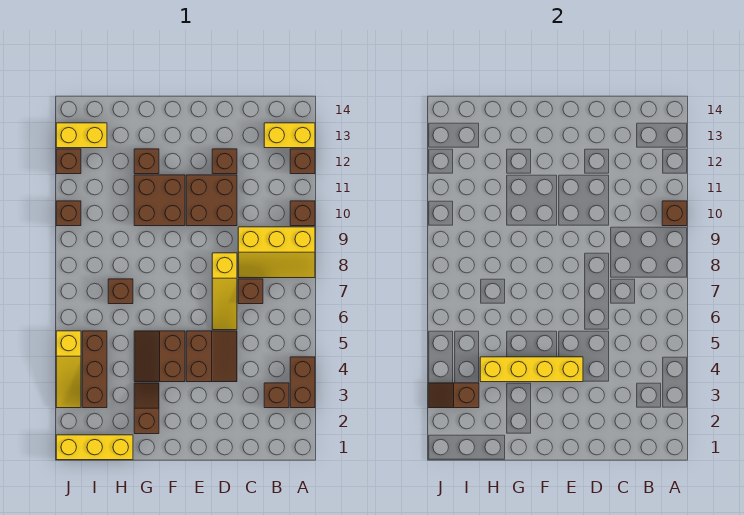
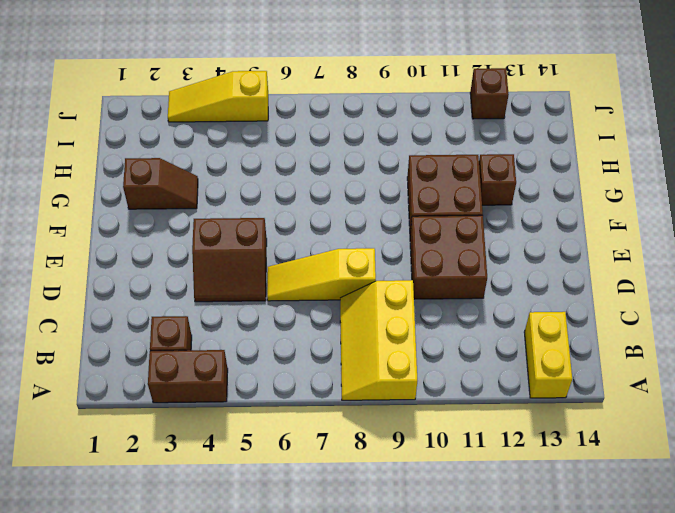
none -> brown 1x1 brick [290,201,315,226]
none -> brown 1x1 brick [290,149,315,174]
none -> brown 1x1 brick [238,279,263,304]

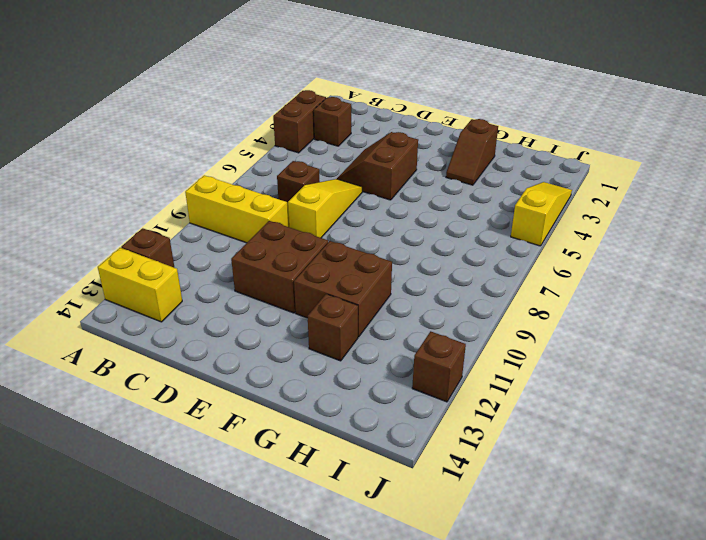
none -> brown 1x1 brick [290,201,315,226]
none -> brown 1x1 brick [212,149,237,174]
none -> brown 2x2 slope [134,331,185,382]

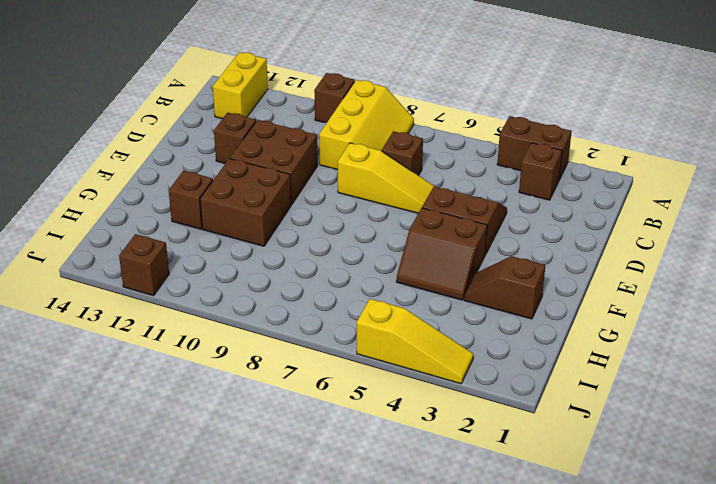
none -> brown 1x1 brick [290,149,315,174]
none -> yellow 1x3 brick [56,435,133,460]
none -> brown 1x1 brick [108,279,133,304]

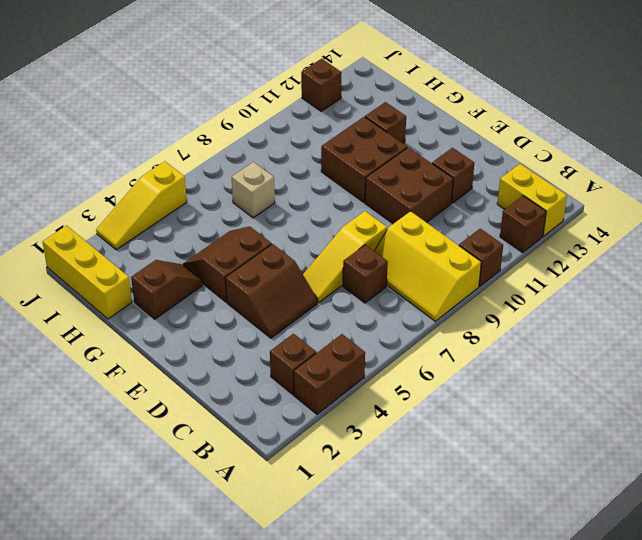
tan 1x1 brick [232,162,275,218] -> brown 1x1 brick [108,279,133,304]
none -> brown 1x3 brick [82,331,107,408]
none -> yellow 1x2 brick [56,123,107,148]
none -> brown 1x1 brick [56,201,81,226]

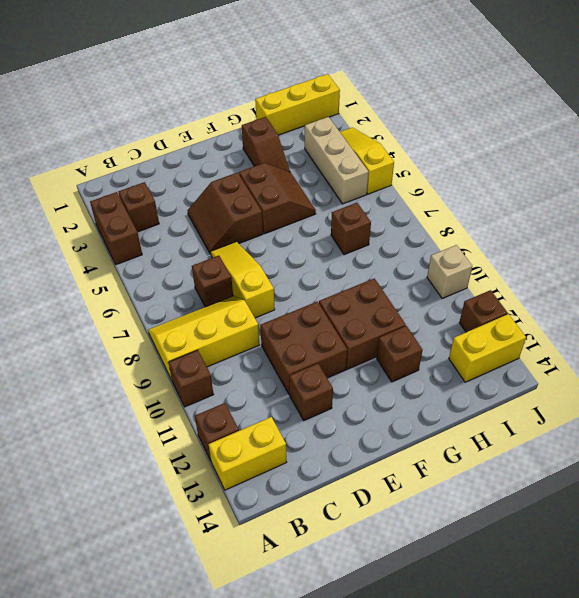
tan 1x3 brick [305,117,369,204] -> brown 1x3 brick [82,331,107,408]
tan 1x1 brick [427,245,472,298] -> brown 1x1 brick [56,201,81,226]
none -> brown 1x1 brick [662,201,687,226]
none -> yellow 1x4 brick [480,357,583,382]
none -> brown 1x2 slope [428,383,479,408]

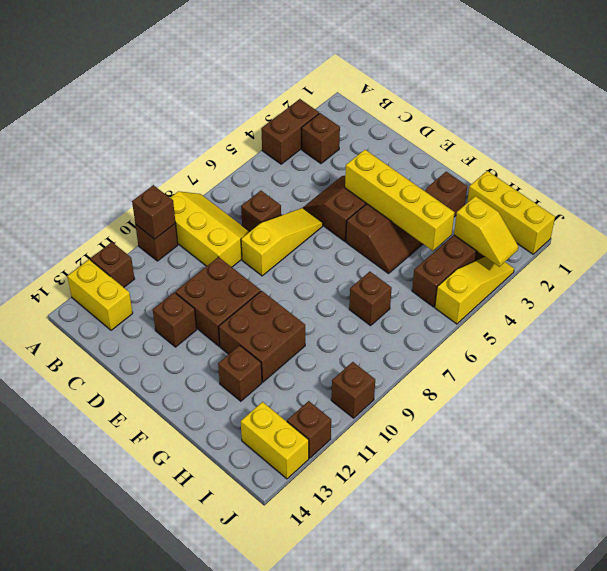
yellow 1x2 slope [454,196,518,267] -> brown 1x2 slope [428,383,479,408]

